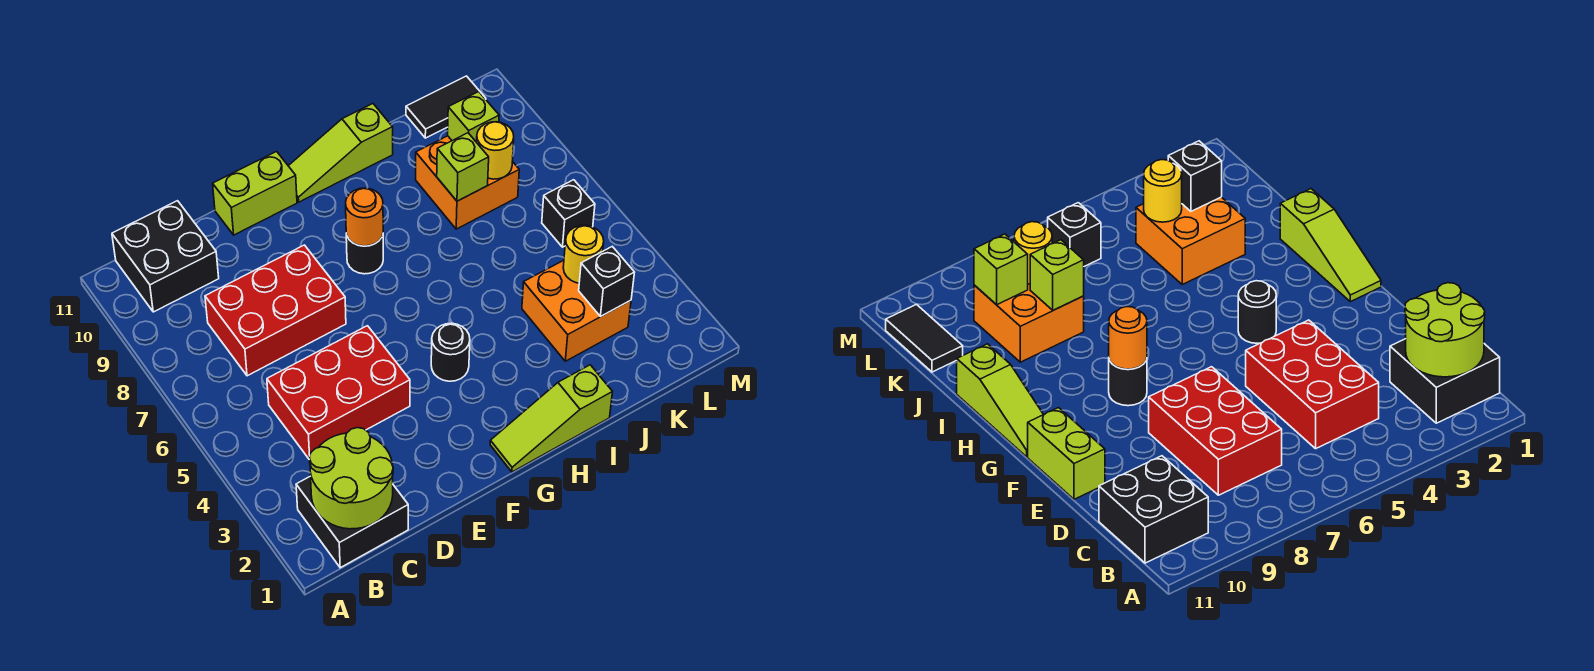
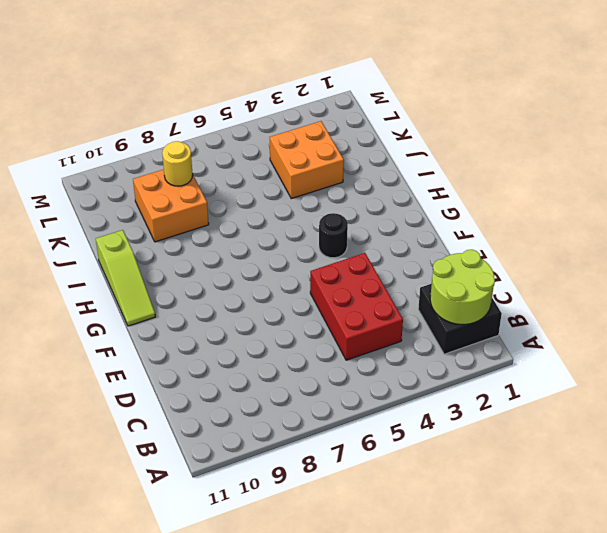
none -> black 2x2 brick [112,201,219,312]
none -> red 2x3 brick [205,245,346,376]
none -> lime 1x2 brick [213,152,297,235]

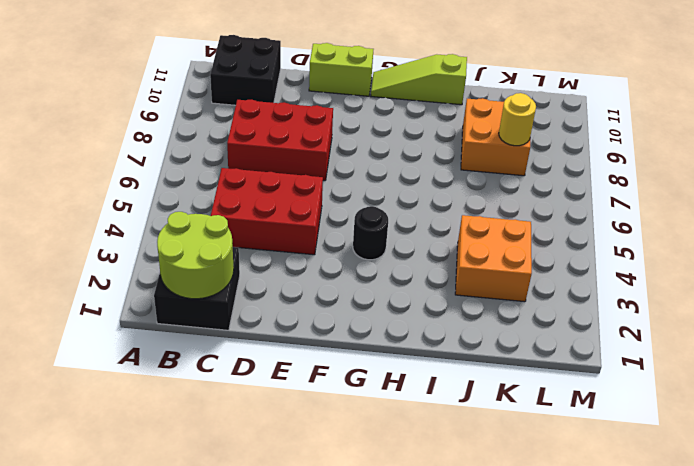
none -> lime 1x3 slope [490,365,612,472]
none -> black 1x1 round brick [346,233,383,274]
none -> black 1x2 tile [406,76,486,138]

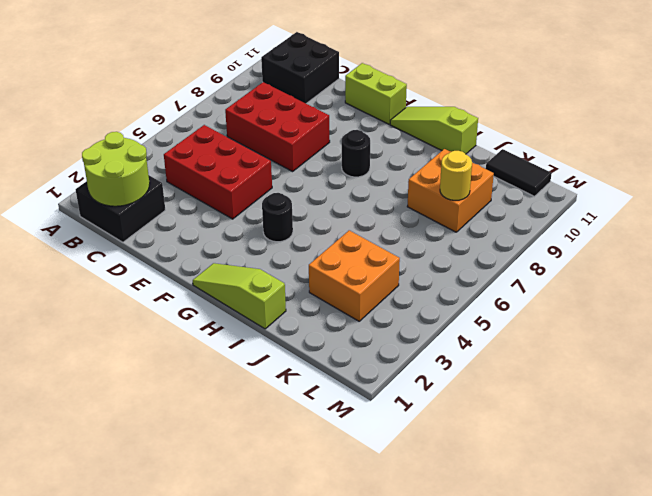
none -> black 1x1 brick [542,180,595,247]
none -> orange 1x1 round brick [346,188,383,246]
none -> lime 1x1 brick [437,133,489,201]

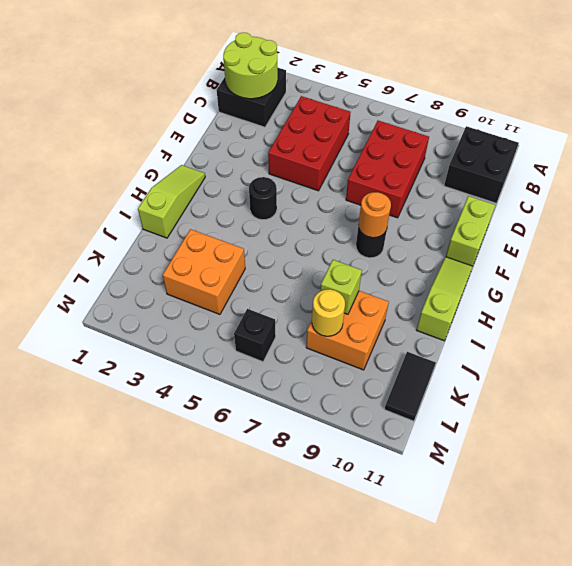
none -> black 1x1 brick [579,247,635,316]
none -> yellow 1x1 round brick [563,225,604,283]
none -> lime 1x1 brick [448,92,499,142]

